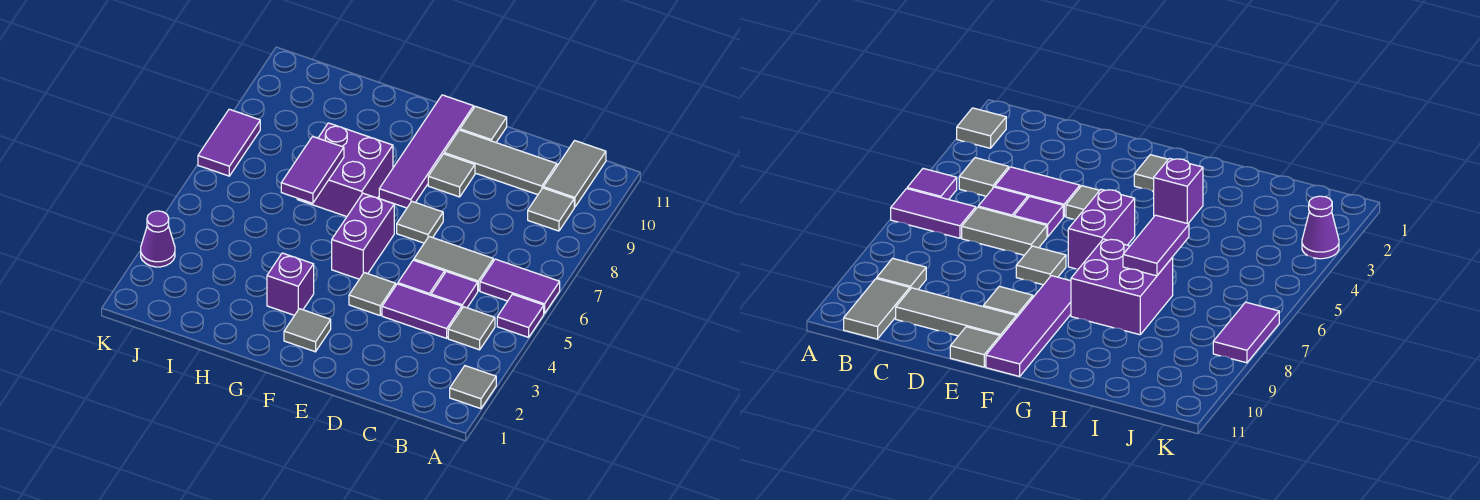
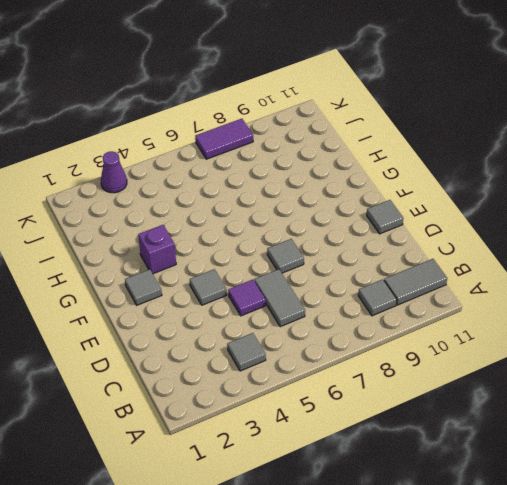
none -> grey 1x1 tile [450,366,496,409]
none -> purple 1x1 tile [497,294,544,337]
none -> purple 1x2 tile [480,259,560,314]

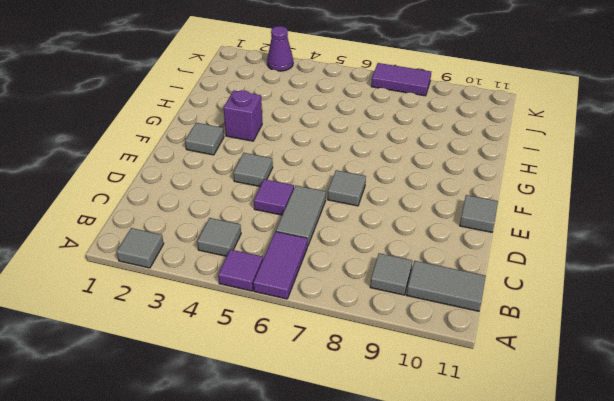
none -> purple 1x2 tile [382,284,462,338]
none -> purple 1x1 tile [431,272,478,308]
none -> grey 1x3 tile [444,130,557,195]

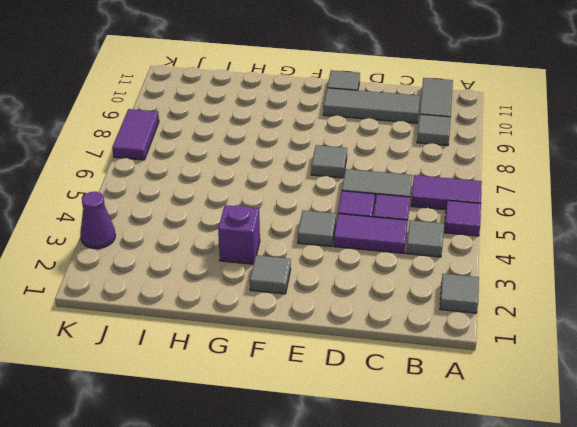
none -> grey 1x1 tile [428,154,475,197]
none -> purple 1x2 brick [332,193,394,279]
none -> purple 1x4 tile [379,95,474,208]

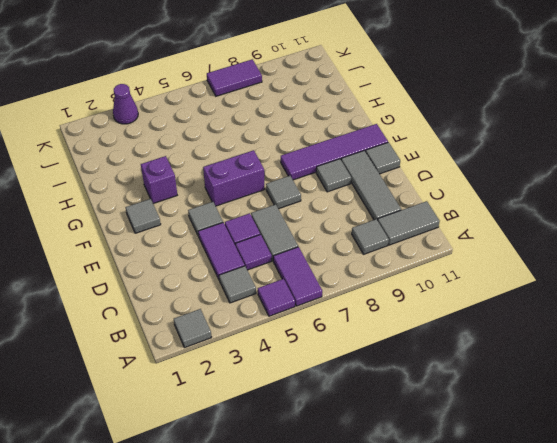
none -> purple 2x2 brick [297,123,393,217]
none -> purple 1x2 tile [281,137,344,203]

